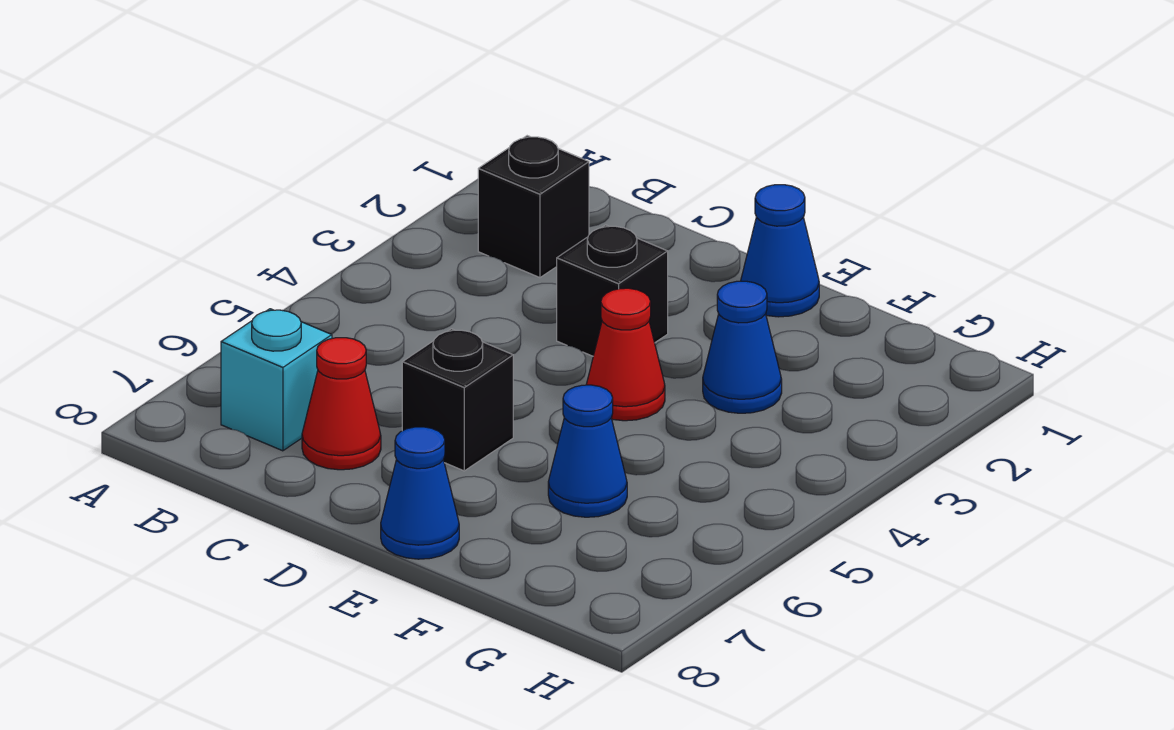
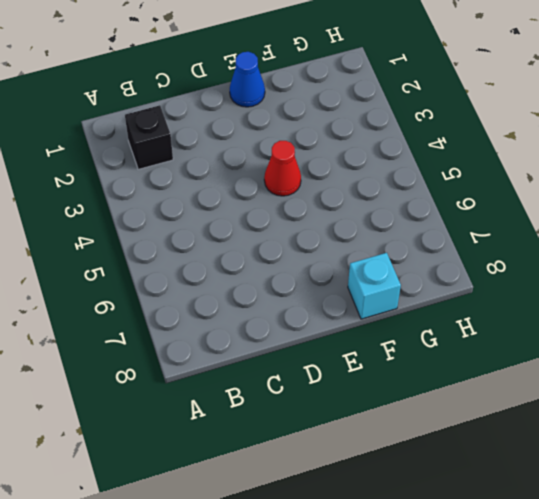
cyan 1x1 brick [348,253,401,319] -> cyan 1x1 brick moved to [221,309,332,451]
none -> red 1x1 cone [302,338,381,470]
none -> black 1x1 brick [557,225,668,356]

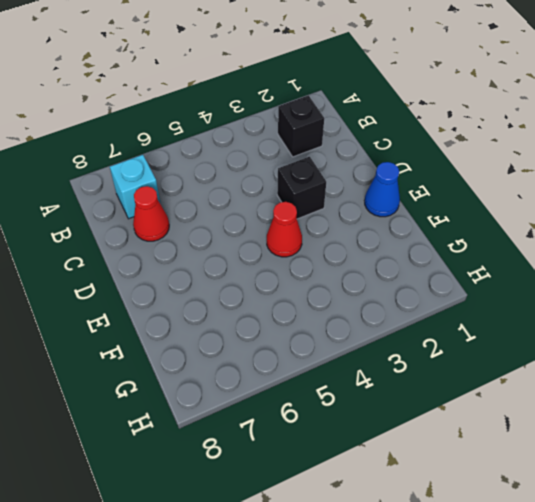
none -> black 1x1 brick [402,329,513,471]
none -> blue 1x1 cone [381,427,459,559]

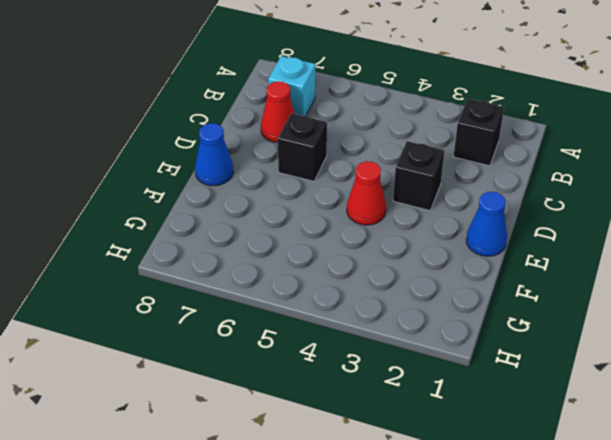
none -> blue 1x1 cone [703,281,782,413]
none -> blue 1x1 cone [548,385,627,517]

